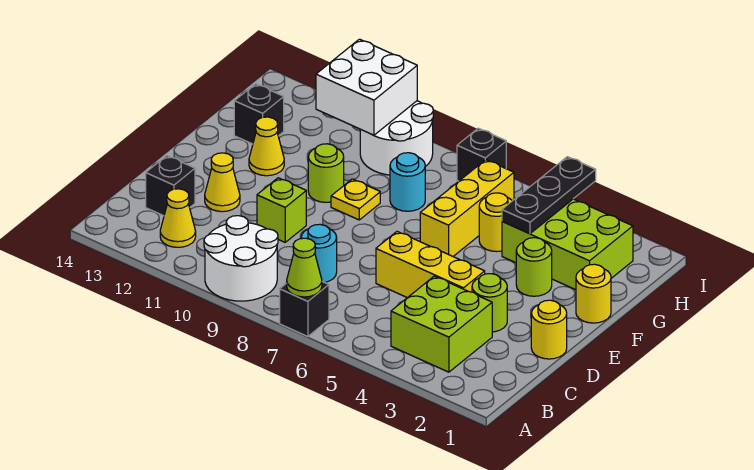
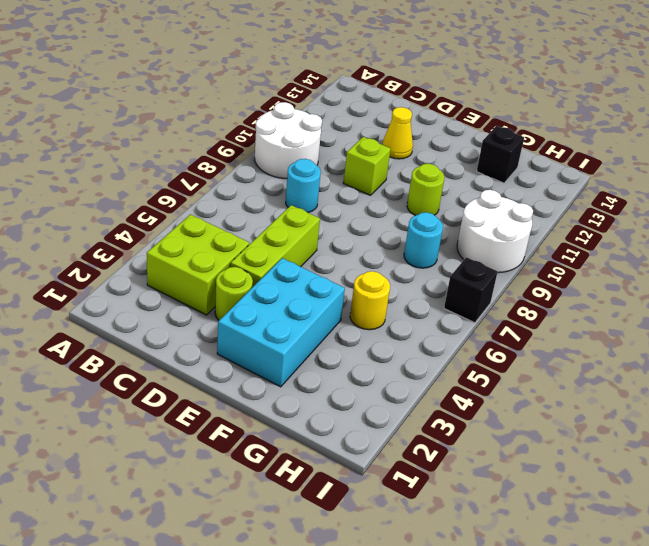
lime 1x3 brick [231,205,320,287] -> yellow 1x3 brick [376,232,485,298]
cyan 2x3 brick [217,258,345,387] -> lime 1x1 round brick [516,238,552,296]
none -> black 1x1 brick [280,282,329,337]
none -> yellow 1x1 cone [160,189,196,247]
none -> black 1x1 brick [146,156,195,216]

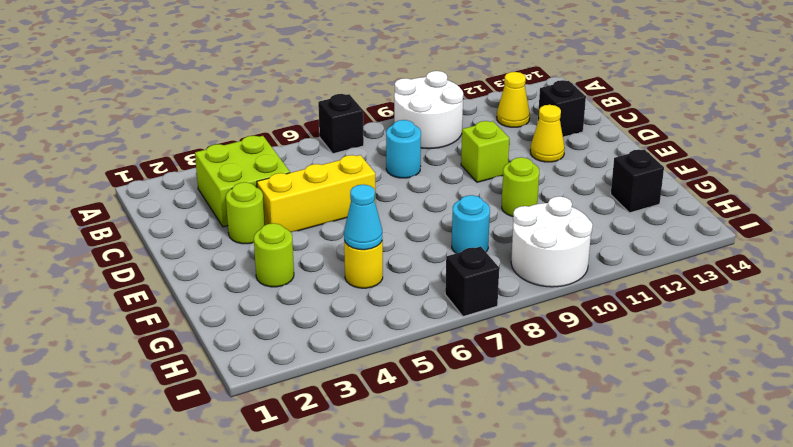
cyan 1x1 cone [344,185,382,250] -> none
none -> yellow 1x1 round brick [531,300,567,359]
none -> yellow 1x1 round brick [576,264,611,323]
none -> yellow 1x3 brick [420,160,514,256]

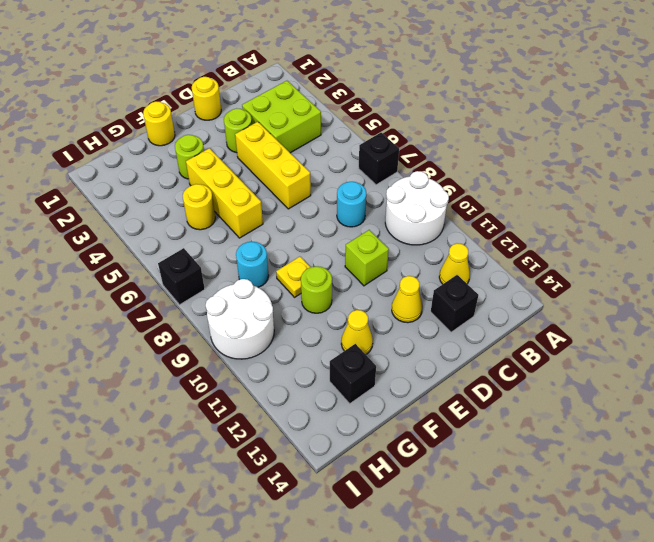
yellow 1x3 brick [186,148,263,238] -> yellow 1x3 brick turned to [420,160,514,256]
none -> lime 2x3 brick [502,199,633,290]
none -> lime 1x1 cone [287,238,322,297]
none -> black 1x3 plate [502,157,596,234]

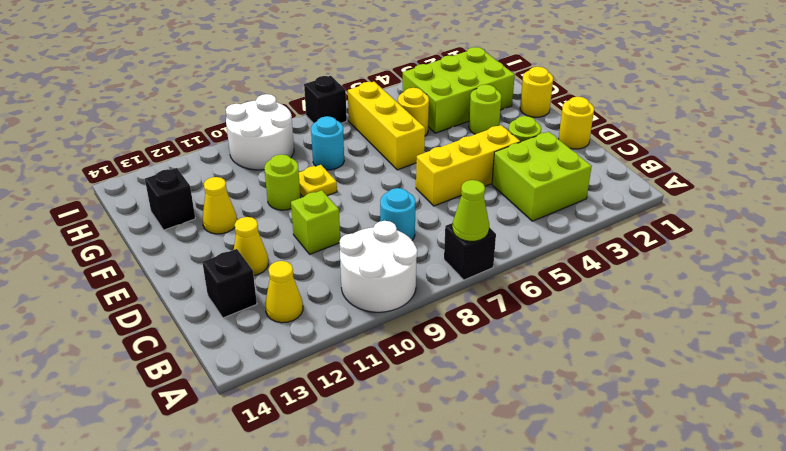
none -> black 1x3 plate [502,157,596,234]
none -> white 2x2 brick [316,39,417,135]

